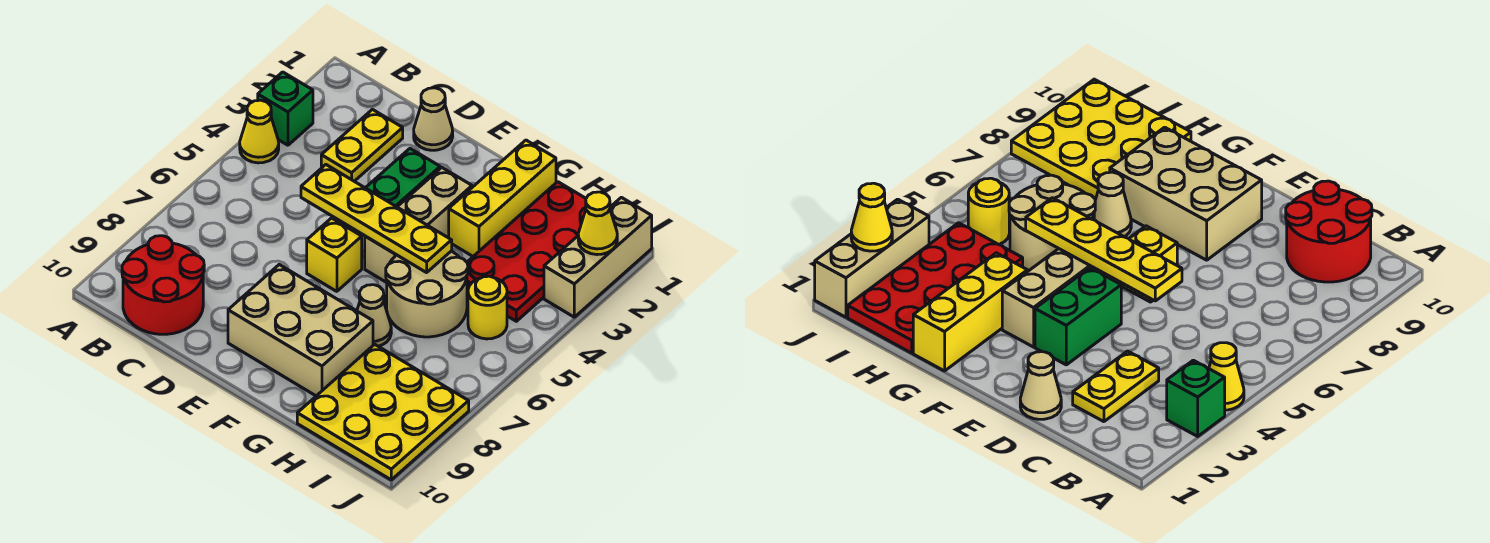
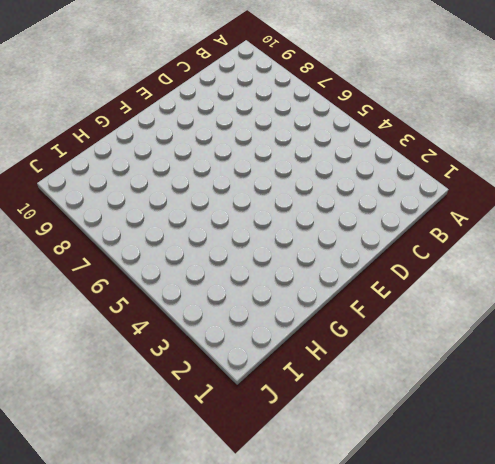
none -> green 1x1 brick [258,72,313,145]
none -> yellow 1x1 cone [240,100,279,163]
none -> red 2x2 round brick [122,236,204,334]

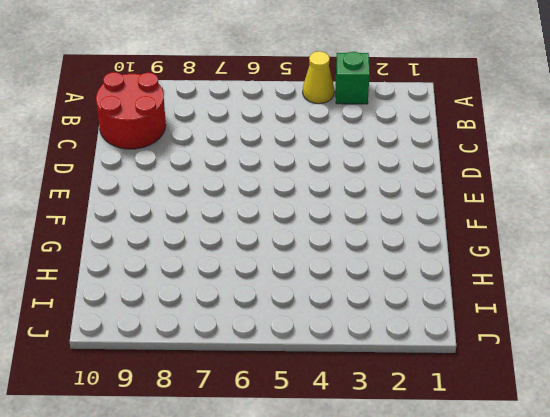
none -> yellow 1x2 plate [321,109,403,181]
none -> tan 1x1 cone [414,88,453,150]
none -> green 1x2 brick [366,149,440,207]

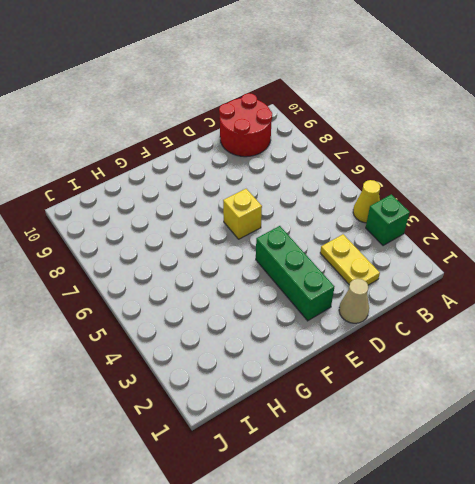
green 1x3 brick [256,226,334,321] -> green 1x2 brick [366,149,440,207]
none -> tan 2x3 brick [228,265,373,396]
none -> tan 1x3 brick [365,168,472,283]
none -> yellow 1x3 brick [449,140,556,256]

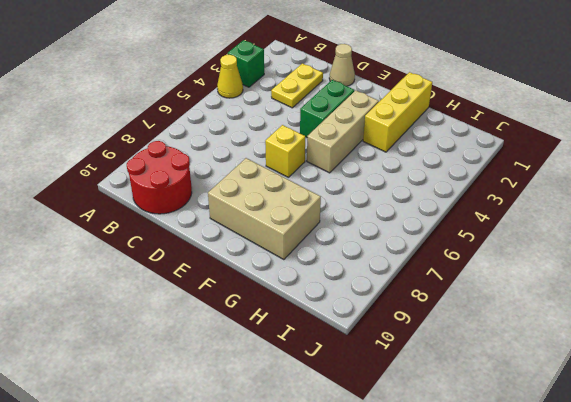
none -> tan 2x2 round brick [386,251,468,337]
none -> tan 1x1 cone [357,285,391,346]
none -> red 2x4 plate [467,182,586,321]

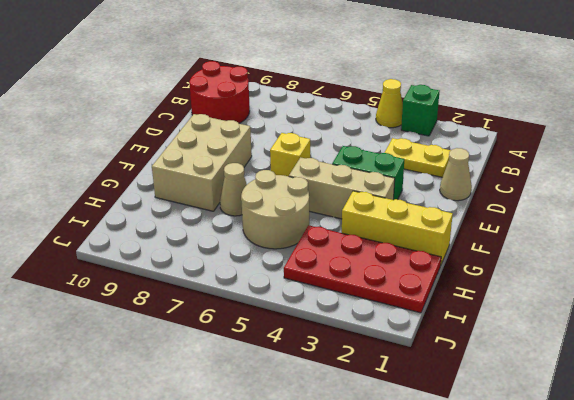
none -> yellow 3x3 plate [297,344,469,480]
none -> yellow 1x1 round brick [468,276,507,339]
none -> tan 1x3 brick [544,197,652,317]

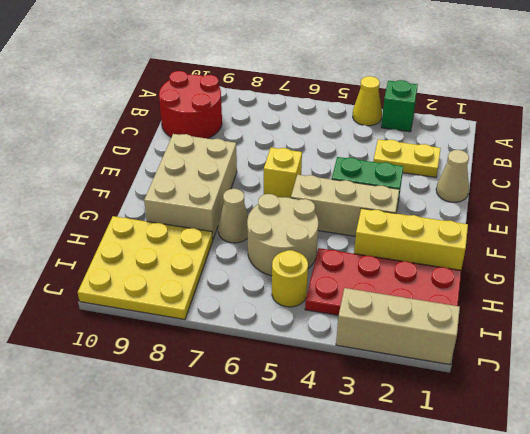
none -> yellow 1x4 plate [301,165,452,273]
none -> yellow 1x1 cone [578,192,617,255]

